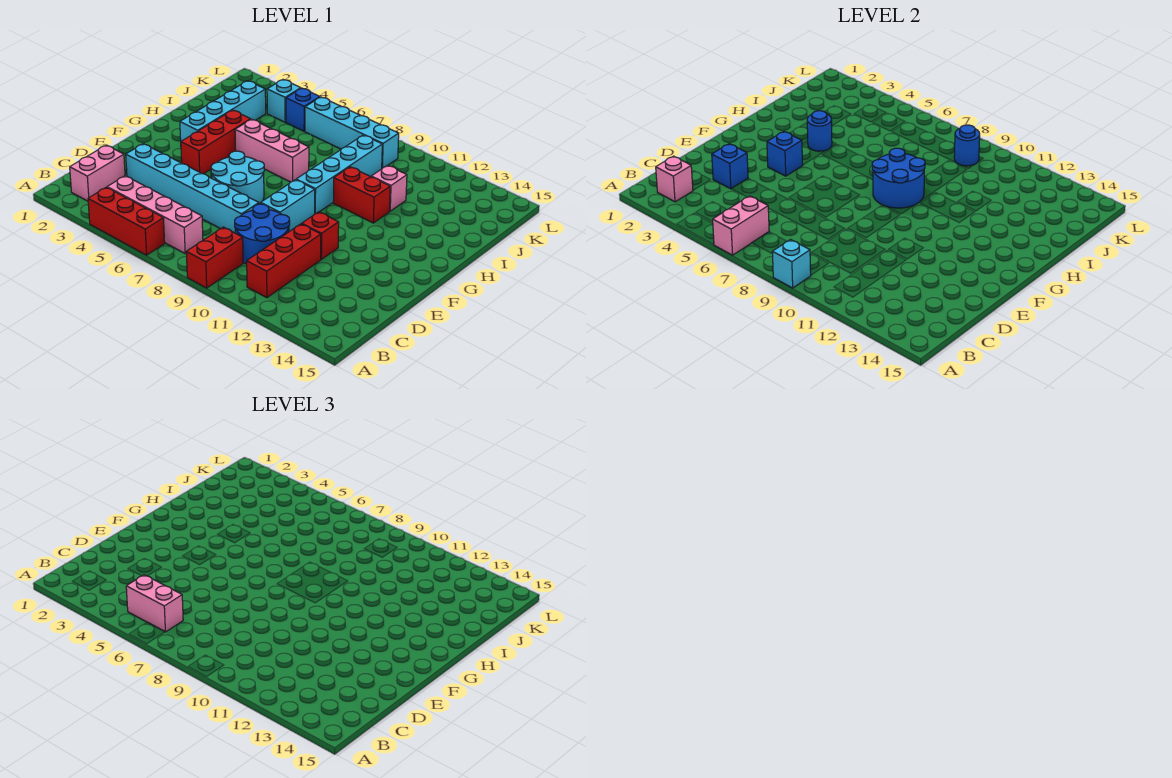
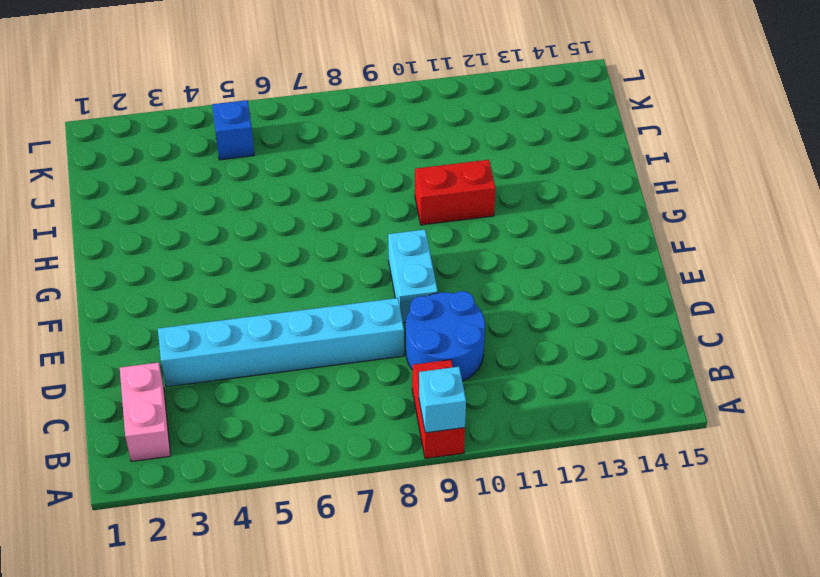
none -> red 1x3 brick [88,187,165,255]
none -> pink 1x4 brick [107,176,203,253]
none -> red 1x3 brick [247,224,321,298]

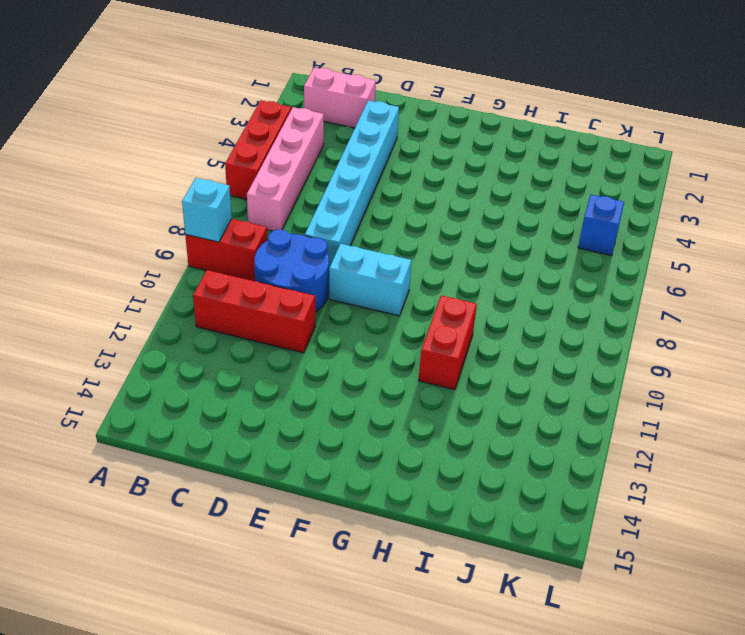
none -> cyan 2x2 round brick [211,151,264,204]
none -> red 1x1 brick [302,212,339,259]
none -> red 1x3 brick [181,110,251,174]

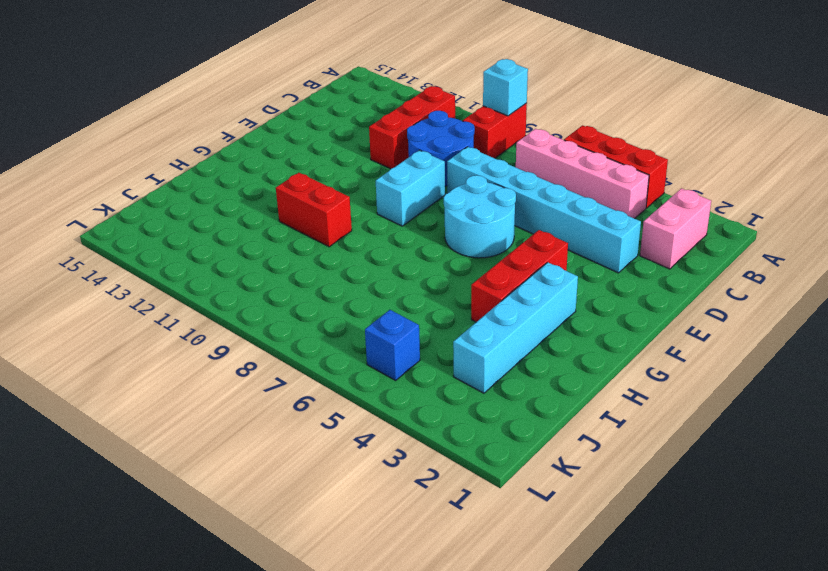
none -> red 1x1 brick [302,212,339,259]
none -> cyan 1x4 brick [296,135,382,214]
none -> pink 1x3 brick [235,119,309,182]

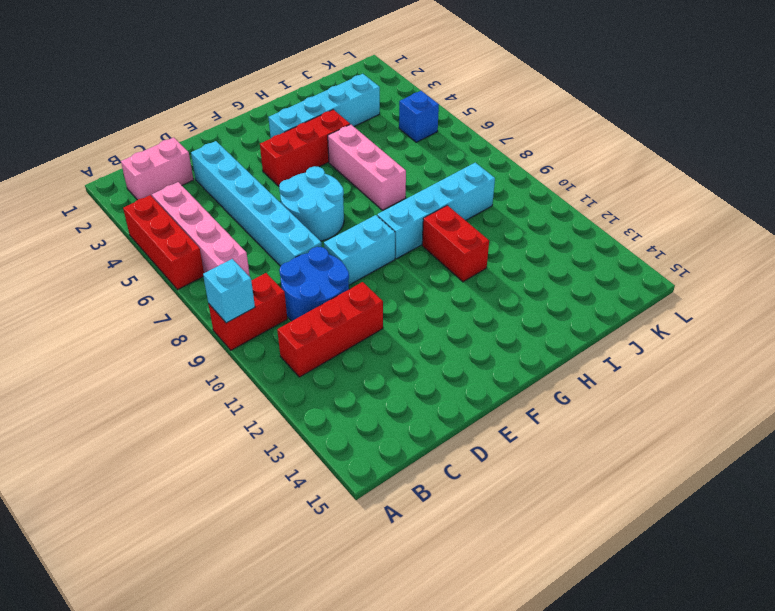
none -> red 1x1 brick [302,212,339,259]
none -> pink 1x1 brick [371,165,407,211]
none -> cyan 1x1 brick [267,80,301,122]

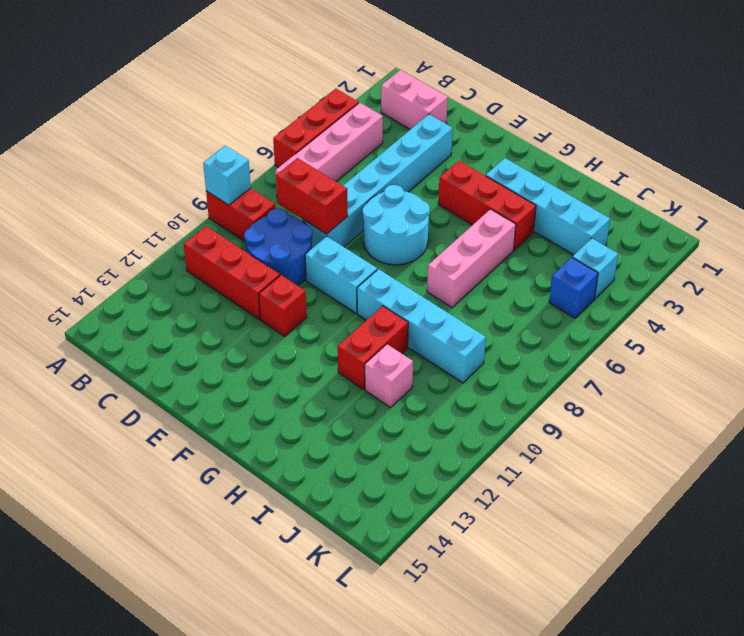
red 1x2 brick [276,158,348,234] -> none
none -> cyan 1x4 brick [305,97,399,168]
none -> pink 1x2 brick [713,196,769,255]
none -> pink 1x1 brick [656,156,693,202]

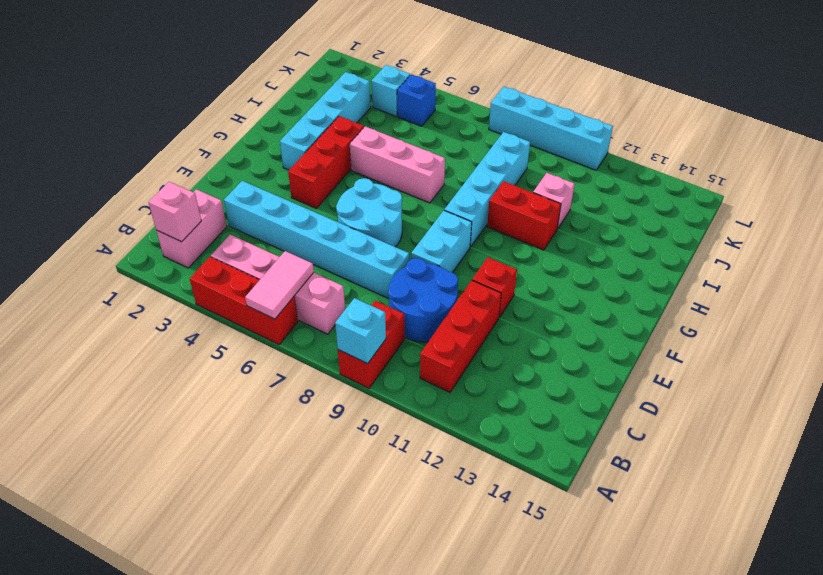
pink 1x2 tile [245,251,314,319] -> pink 1x2 brick [713,196,769,255]
cyan 1x4 brick [489,87,613,170] -> cyan 1x4 brick moved to [305,97,399,168]
none -> blue 1x1 brick [712,144,748,189]
none -> blue 1x1 brick [767,131,803,176]
none -> blue 2x2 round brick [872,148,925,208]

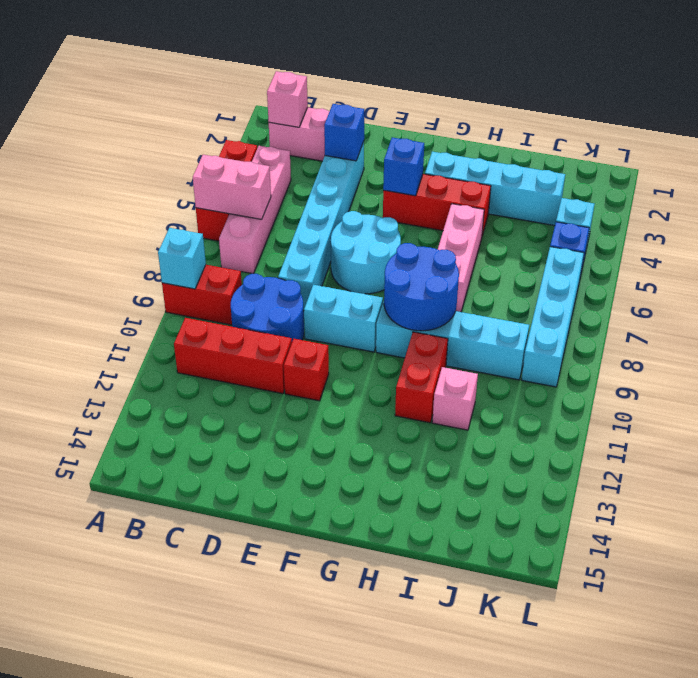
none -> blue 1x1 round brick [807,111,832,151]
none -> blue 1x1 round brick [954,125,980,166]
none -> pink 1x2 brick [126,575,183,632]

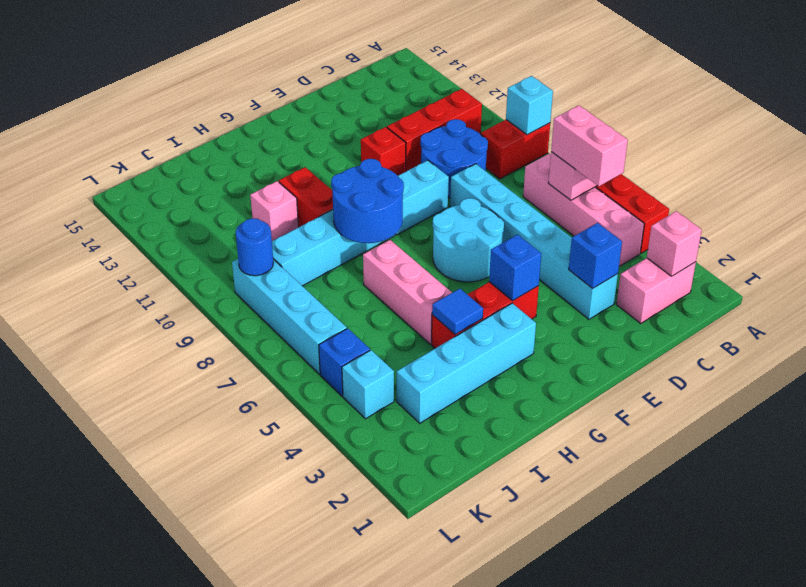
blue 1x1 tile [432,289,483,334] -> blue 1x1 round brick [807,111,832,151]

